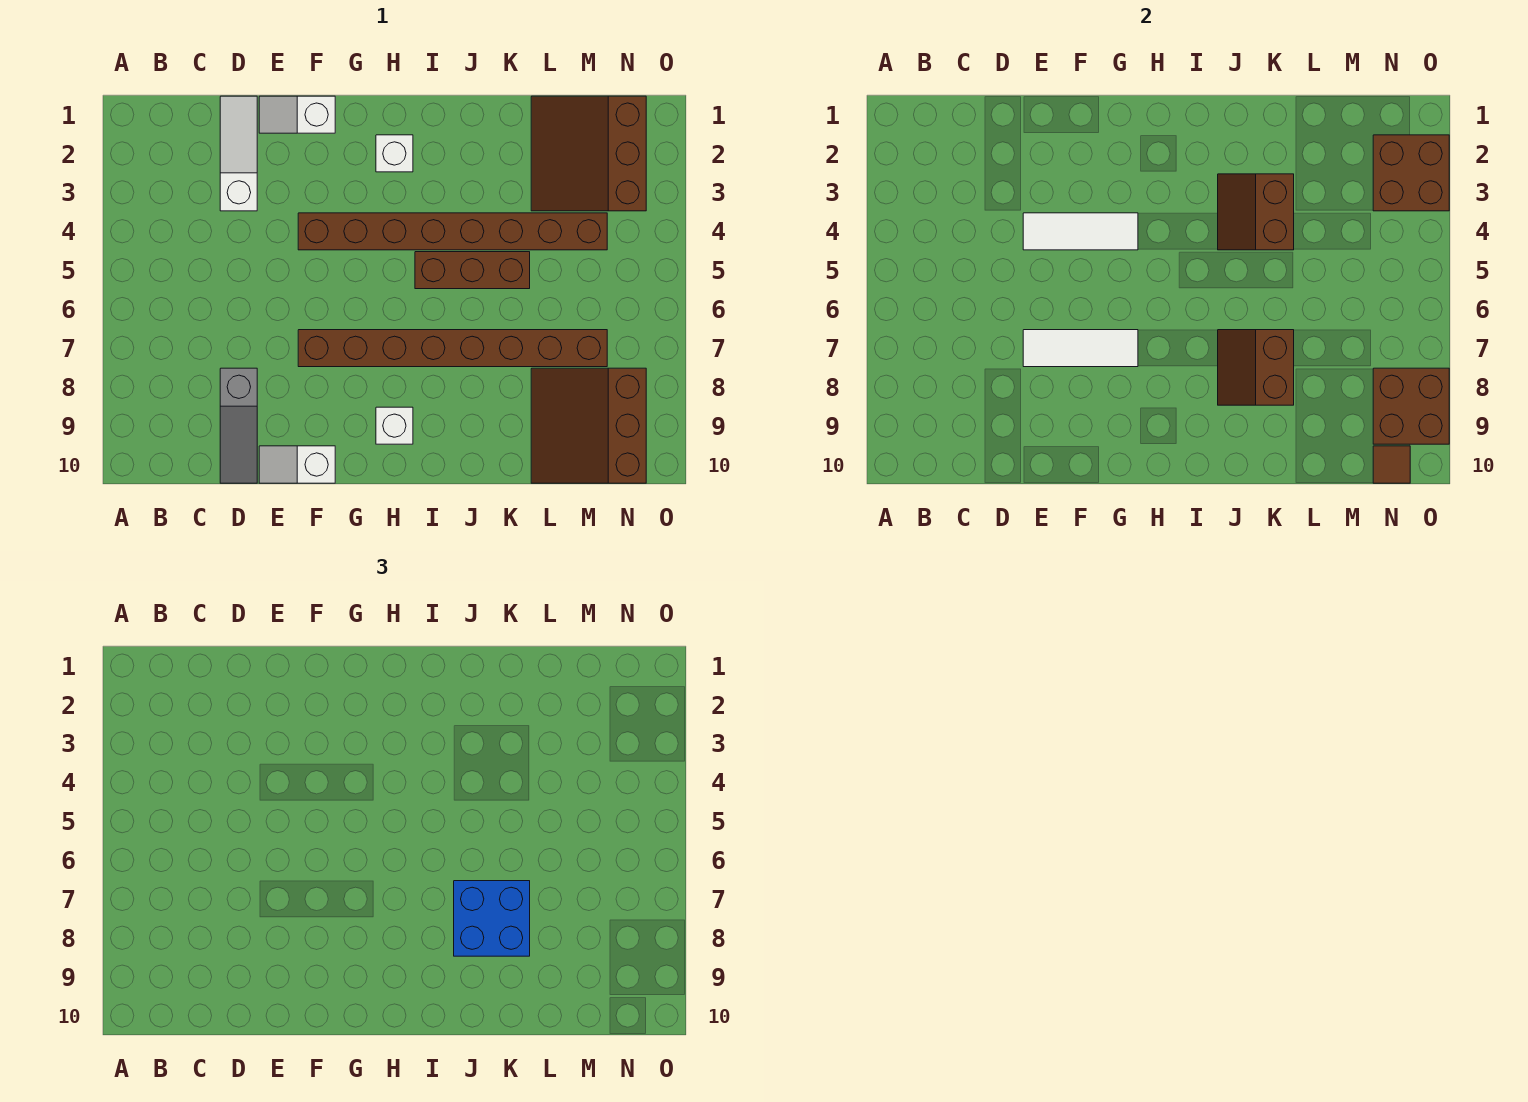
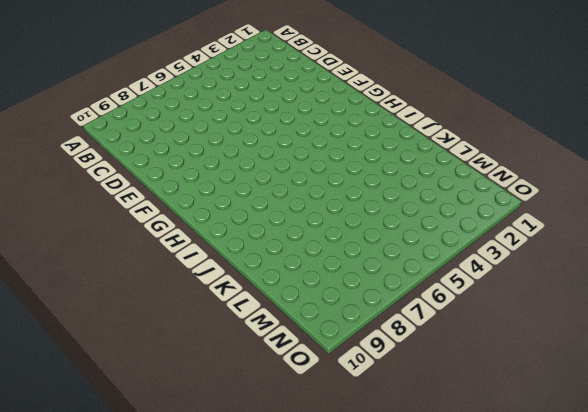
none -> white 1x3 slope [220,96,257,211]
none -> grey 1x3 slope [220,368,257,483]
none -> white 1x2 slope [259,96,335,133]

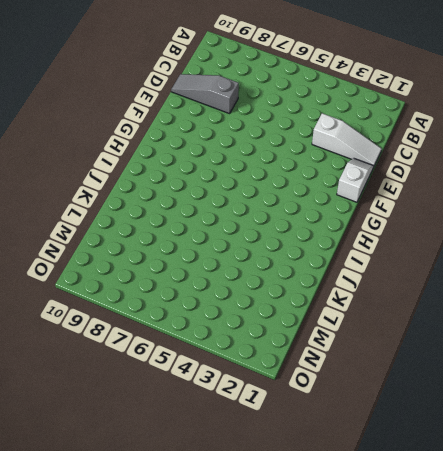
none -> white 1x2 slope [259,446,335,483]
none -> brown 1x8 brick [298,213,607,250]
none -> brown 1x8 brick [298,330,607,367]

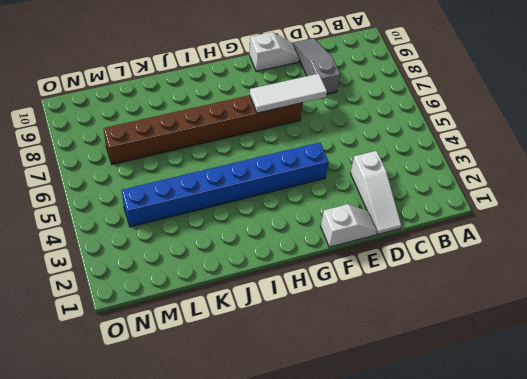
blue 1x8 brick [122,142,329,227] -> brown 1x8 brick [298,213,607,250]
none -> white 1x1 brick [376,135,413,172]
none -> white 1x1 brick [376,407,413,444]
none -> brown 1x3 brick [415,252,530,289]

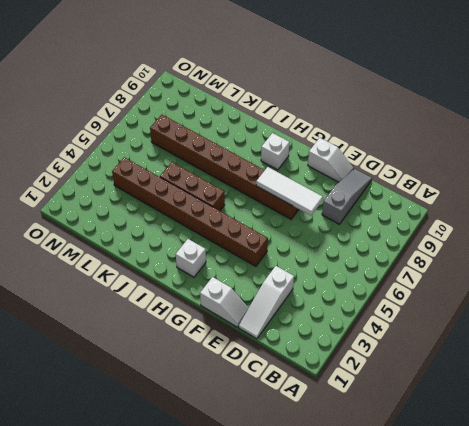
none -> brown 3x3 slope [531,96,646,211]
none -> brown 3x3 slope [531,368,646,483]
none -> white 1x3 tile [1023,213,1138,250]

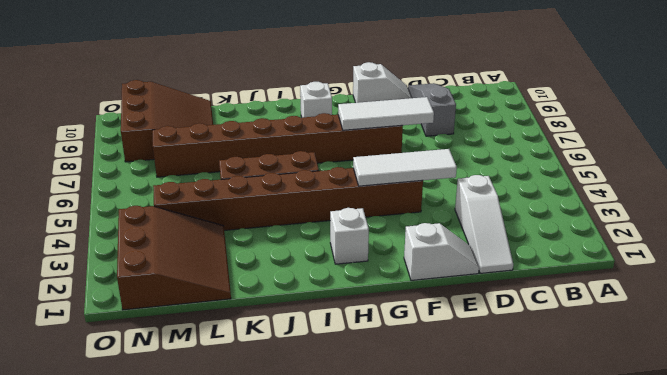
none -> brown 2x2 slope [1218,174,1294,250]
none -> brown 2x2 slope [1218,330,1294,405]
none -> brown 2x2 brick [1373,135,1449,211]

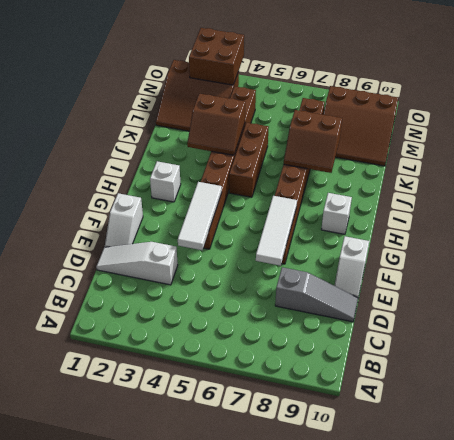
none -> brown 2x2 brick [1373,368,1449,444]
none -> brown 1x1 tile [1373,446,1410,483]
none -> blue 2x2 brick [454,881,530,956]

